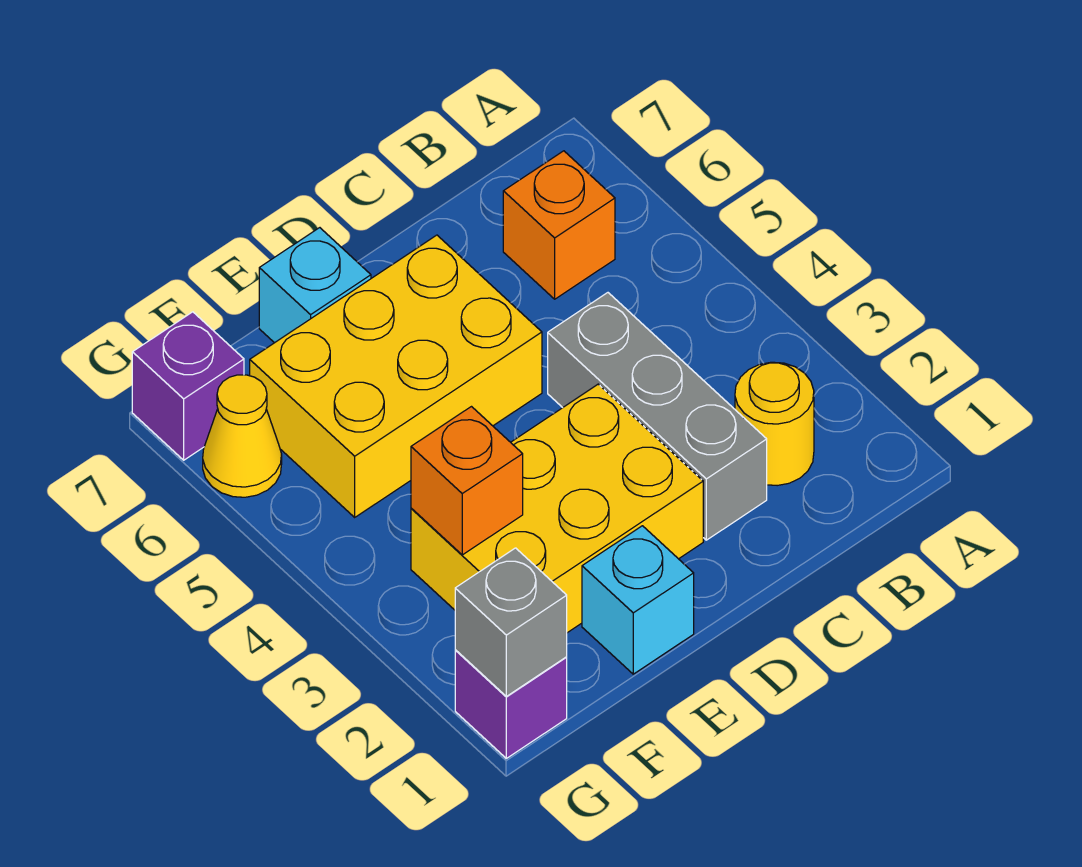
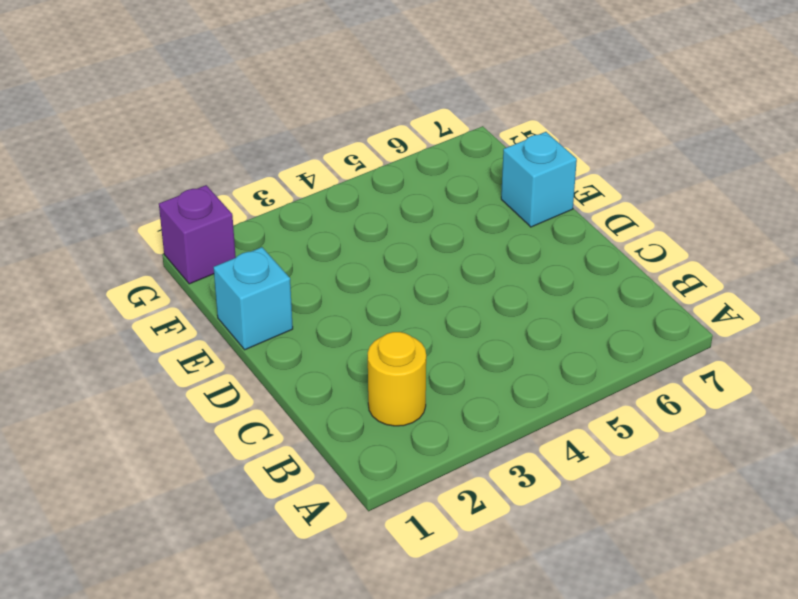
none -> orange 1x1 brick [503,151,615,299]
none -> grey 1x3 brick [548,293,767,540]
none -> yellow 2x3 brick [411,384,703,633]

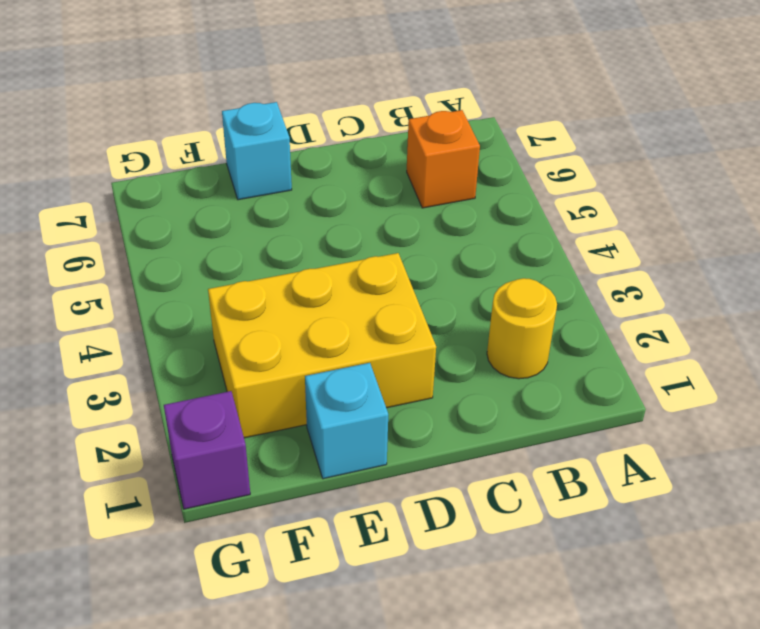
none -> grey 1x3 brick [548,293,767,540]
none -> yellow 2x3 brick [250,235,542,517]
none -> yellow 1x1 cone [203,375,282,497]

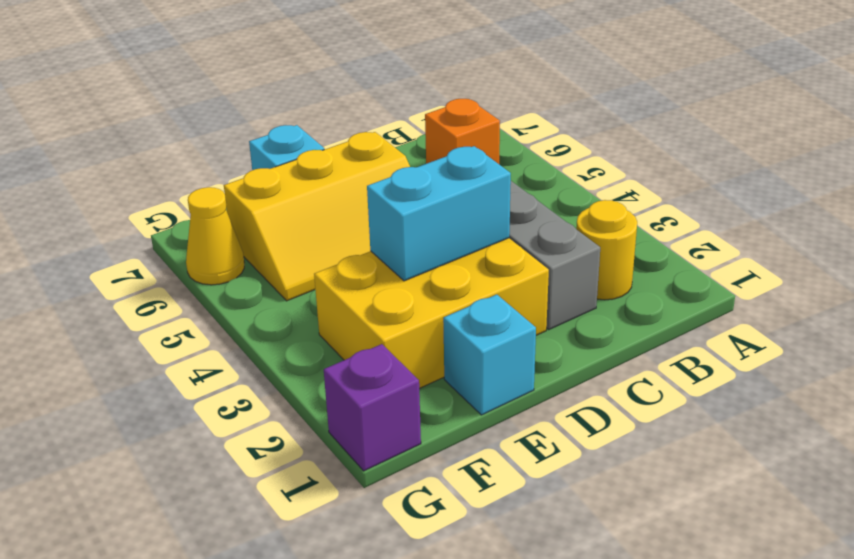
cyan 1x2 brick [367,146,511,281] -> none
yellow 2x3 slope [224,132,410,301] -> yellow 2x3 brick [250,235,542,517]
none -> purple 1x1 brick [132,312,244,460]
none -> orange 1x1 brick [411,407,523,555]
none -> grey 1x1 brick [455,548,567,696]

